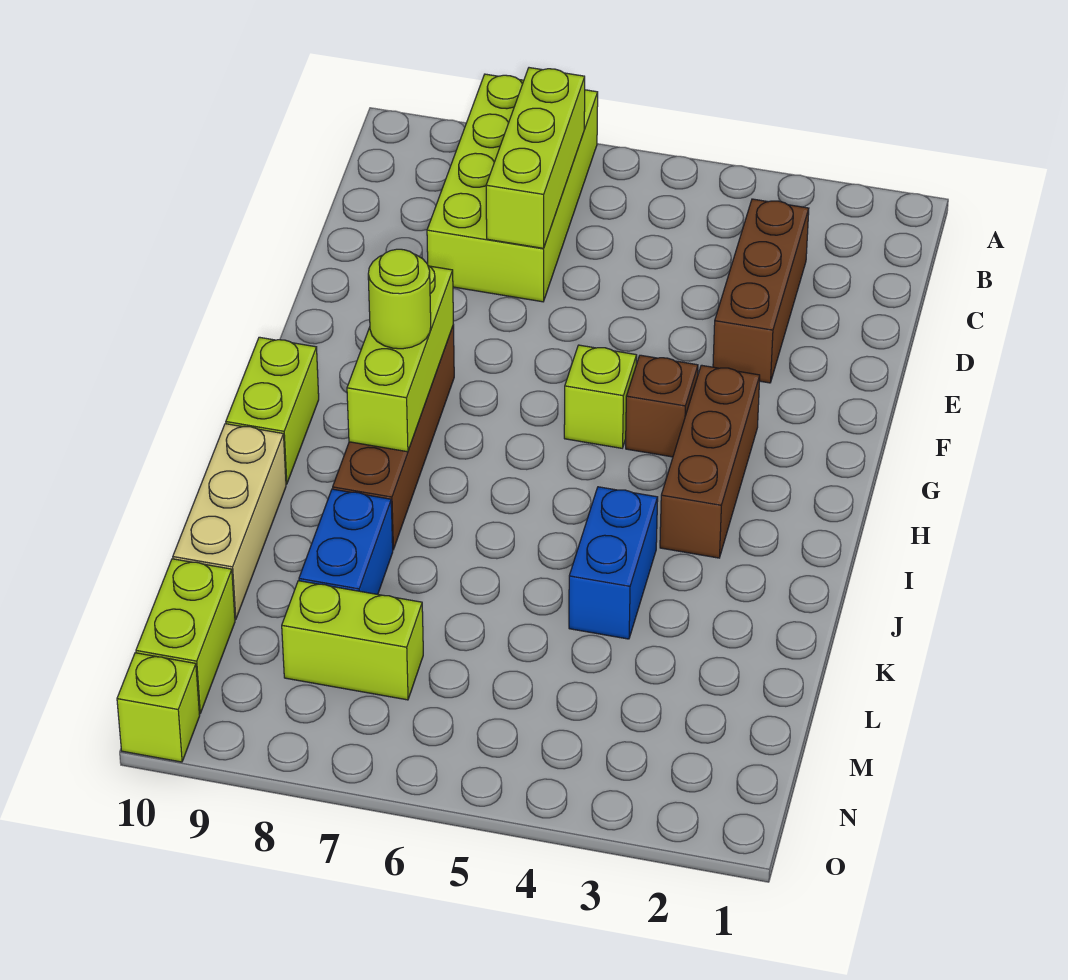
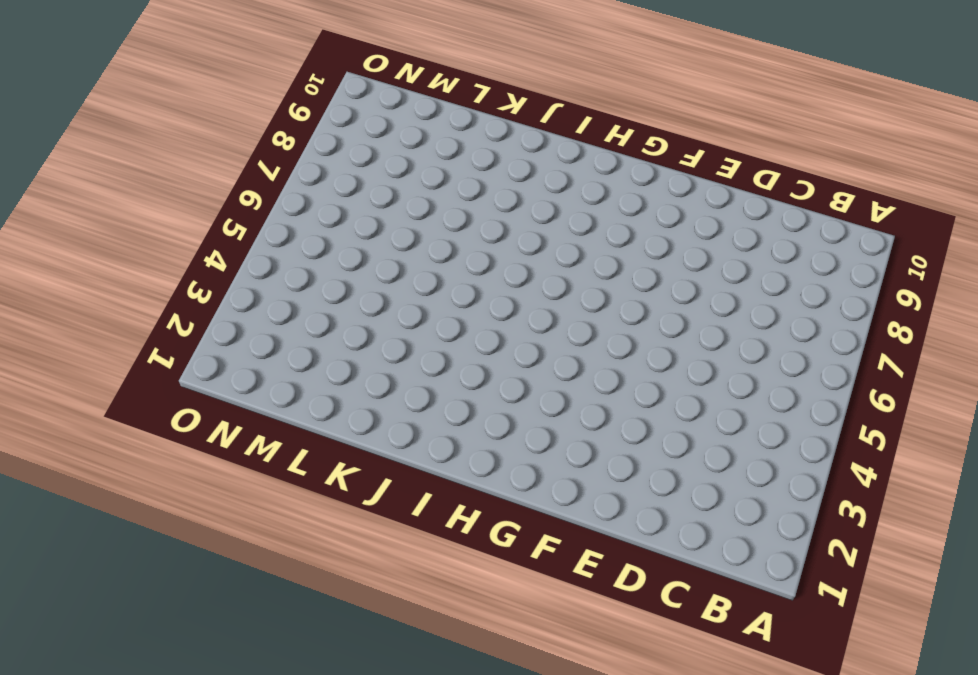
none -> lime 2x4 brick [427,74,598,302]
none -> brown 1x3 brick [713,199,809,383]
none -> brown 1x3 brick [660,365,760,558]

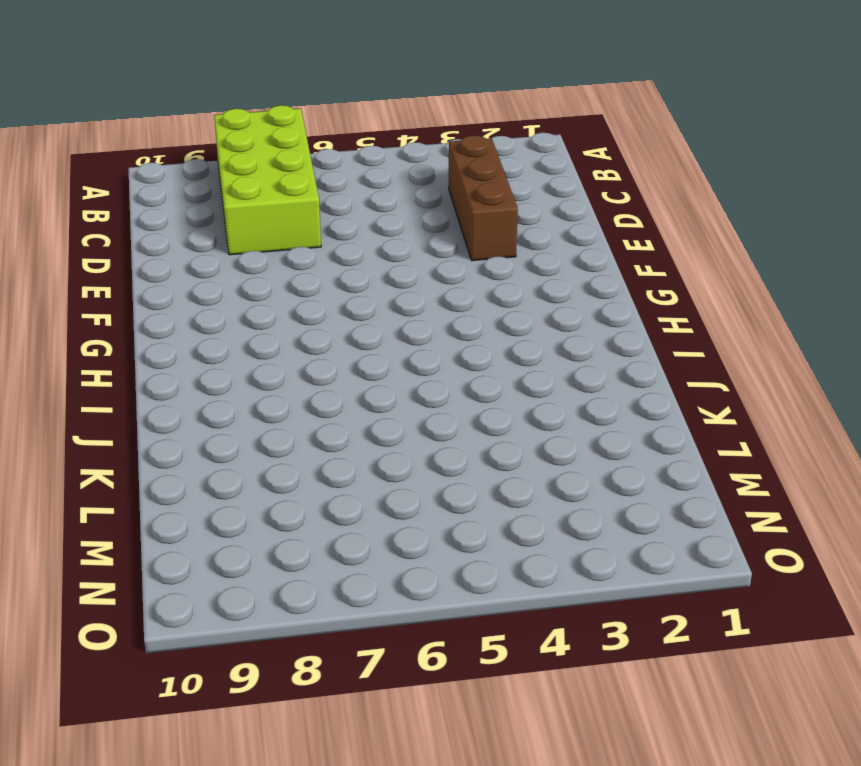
none -> brown 1x3 brick [660,365,760,558]
none -> brown 1x1 brick [626,355,698,457]
none -> lime 1x1 brick [564,345,637,448]

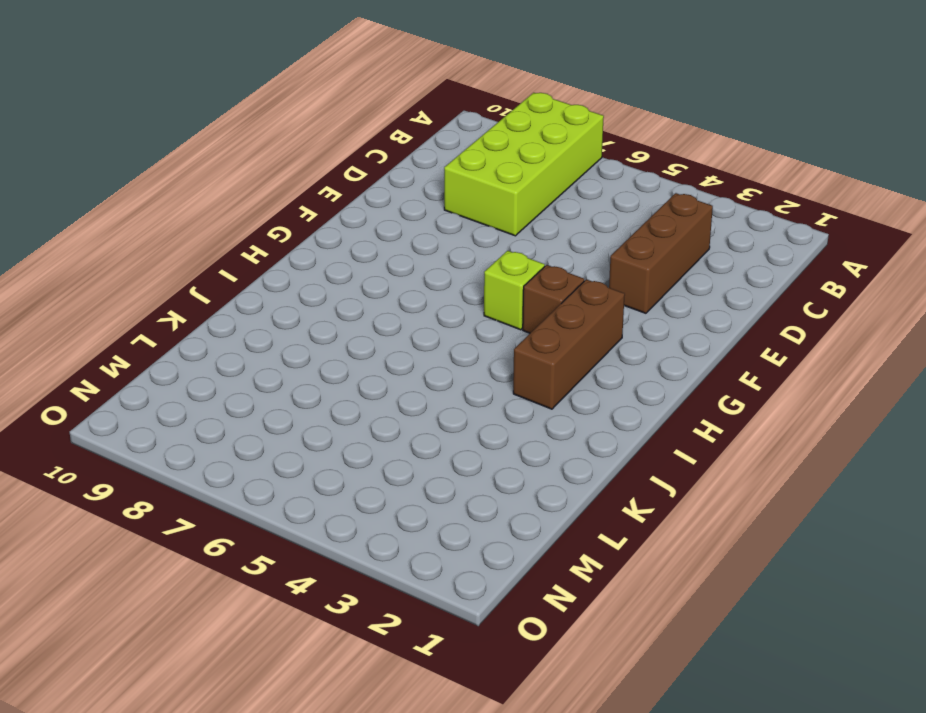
none -> brown 1x4 brick [333,325,454,550]
none -> lime 1x2 brick [226,337,319,484]
none -> blue 1x2 brick [569,487,658,639]

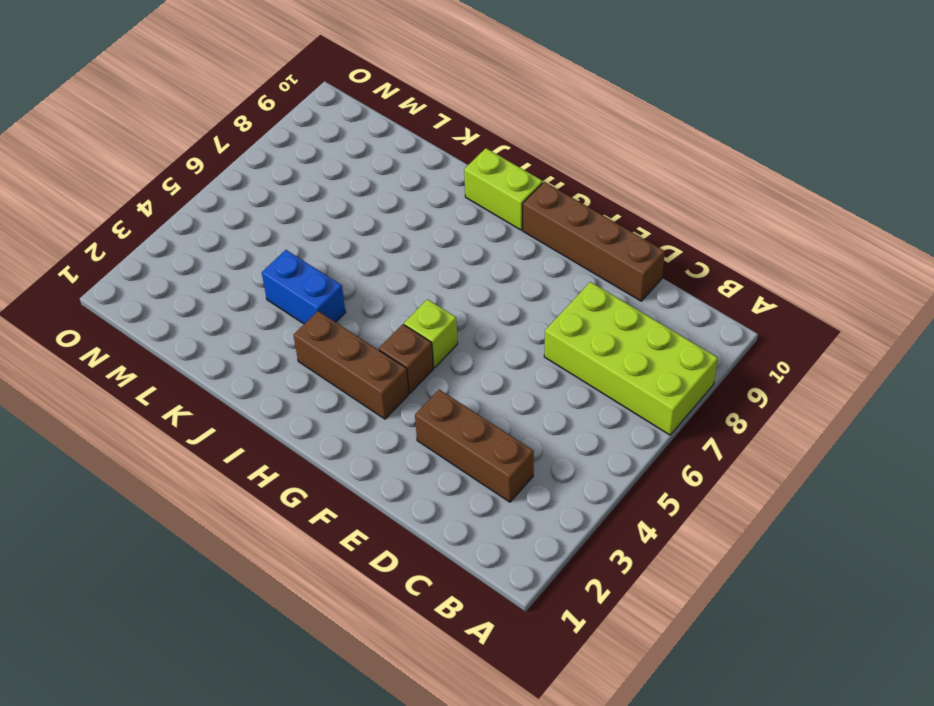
brown 1x4 brick [523,182,665,301] -> brown 1x4 brick moved to [333,325,454,550]
none -> tan 1x3 brick [173,424,286,620]
none -> blue 1x2 brick [299,489,393,594]
none -> lime 1x2 brick [282,581,423,700]

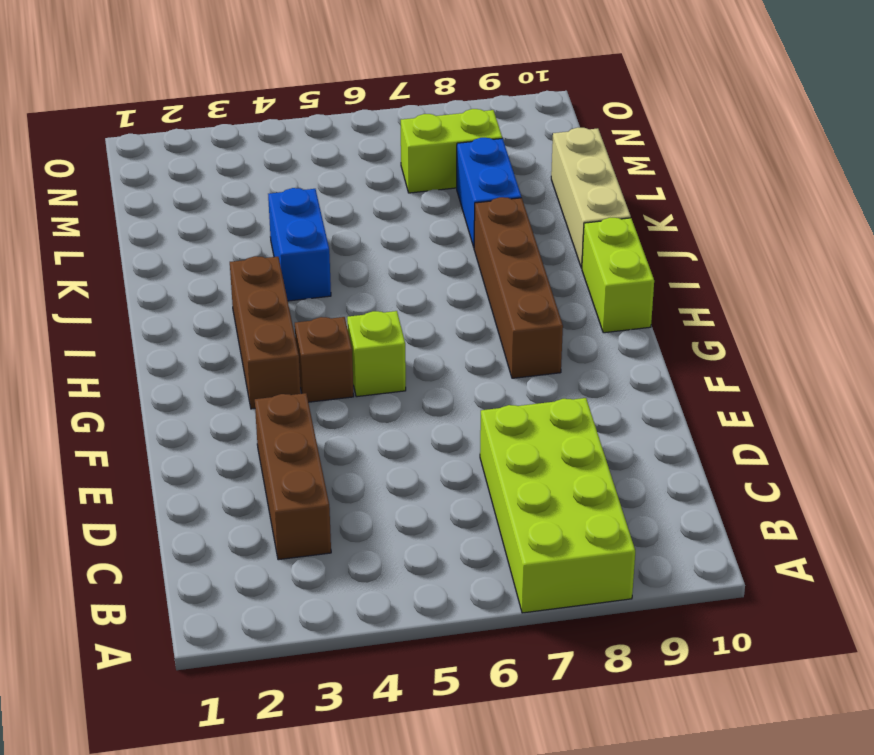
none -> lime 1x2 brick [136,559,235,714]
none -> lime 1x1 brick [117,653,200,762]
none -> lime 1x3 brick [486,68,585,248]

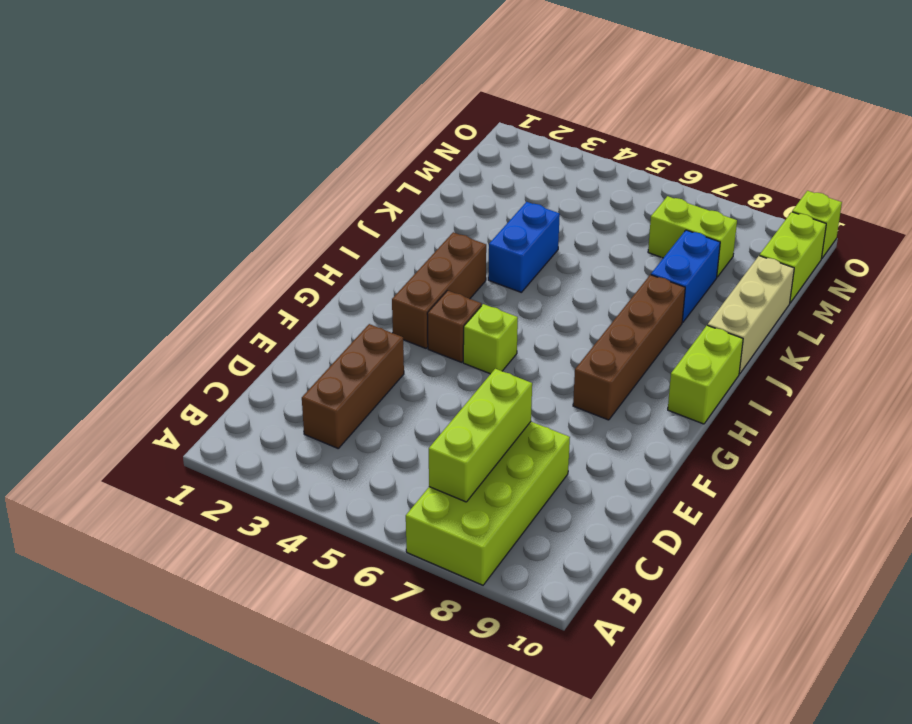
none -> lime 1x3 brick [347,266,453,452]
none -> lime 1x1 round brick [368,249,431,349]

